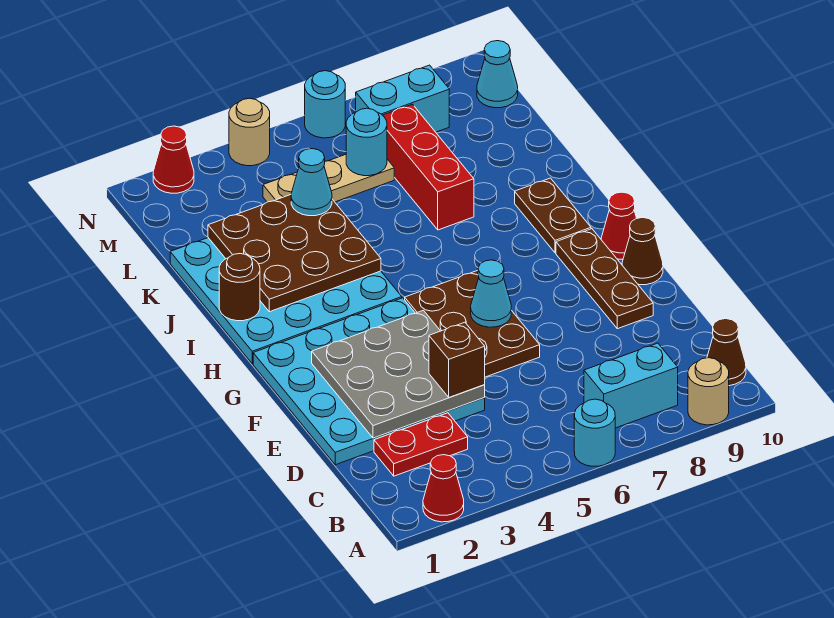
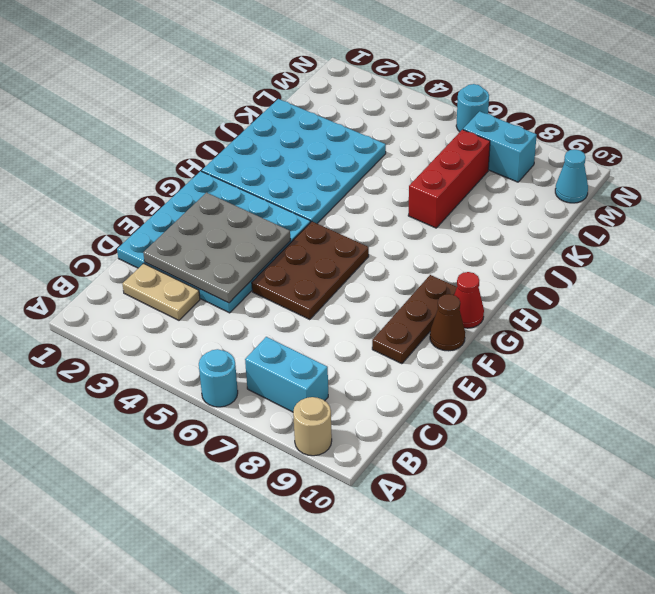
tan 1x2 plate [123,263,200,320] -> red 1x2 plate [374,413,468,476]
none -> red 1x1 cone [423,455,464,522]
none -> brown 1x1 cone [707,319,746,386]
none -> brown 1x2 plate [515,178,591,253]

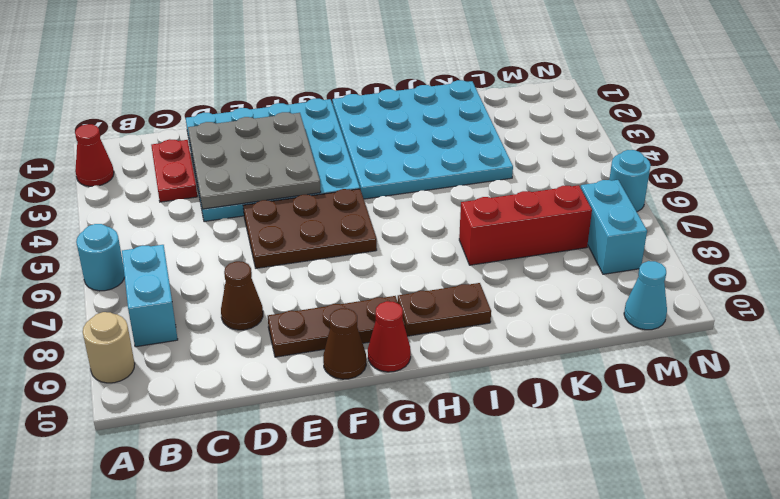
brown 1x1 cone [221,261,263,330] -> brown 1x1 cone moved to [707,319,746,386]
none -> tan 1x3 plate [263,154,394,202]
none -> red 1x1 cone [153,126,194,193]
none -> tan 1x1 round brick [229,98,270,166]

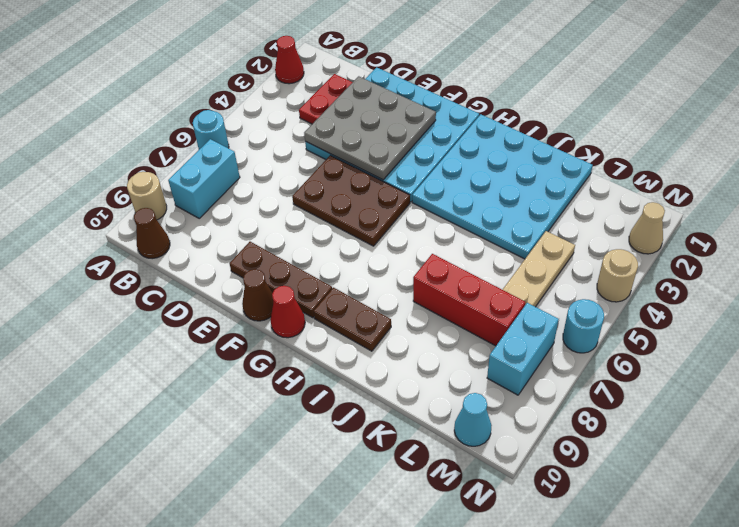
tan 1x1 cone [629,202,665,254] -> red 1x1 cone [153,126,194,193]
none -> cyan 1x1 cone [471,260,511,327]
none -> brown 1x1 round brick [219,254,260,321]
none -> brown 3x3 plate [208,195,381,312]

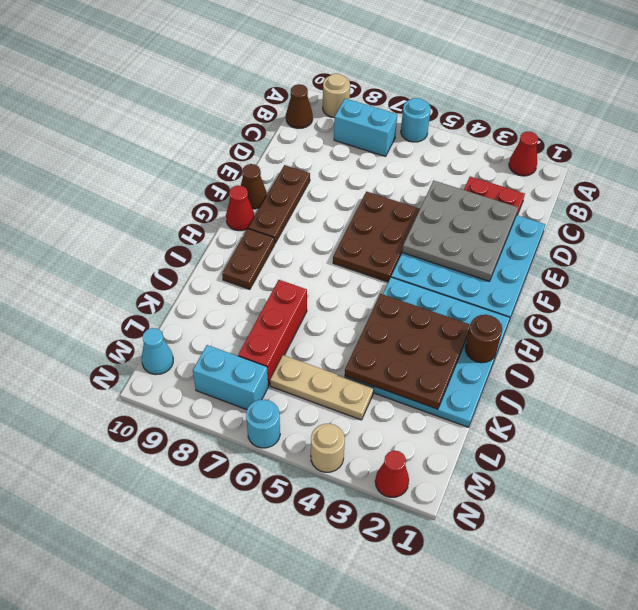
none -> cyan 1x1 cone [471,260,511,327]
none -> cyan 1x1 round brick [346,108,387,176]
none -> brown 1x1 brick [429,322,485,398]

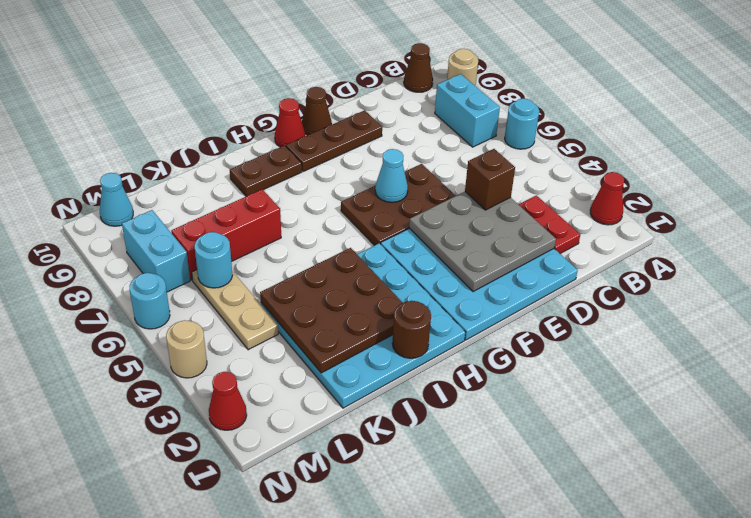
none -> cyan 1x1 cone [291,149,332,216]

